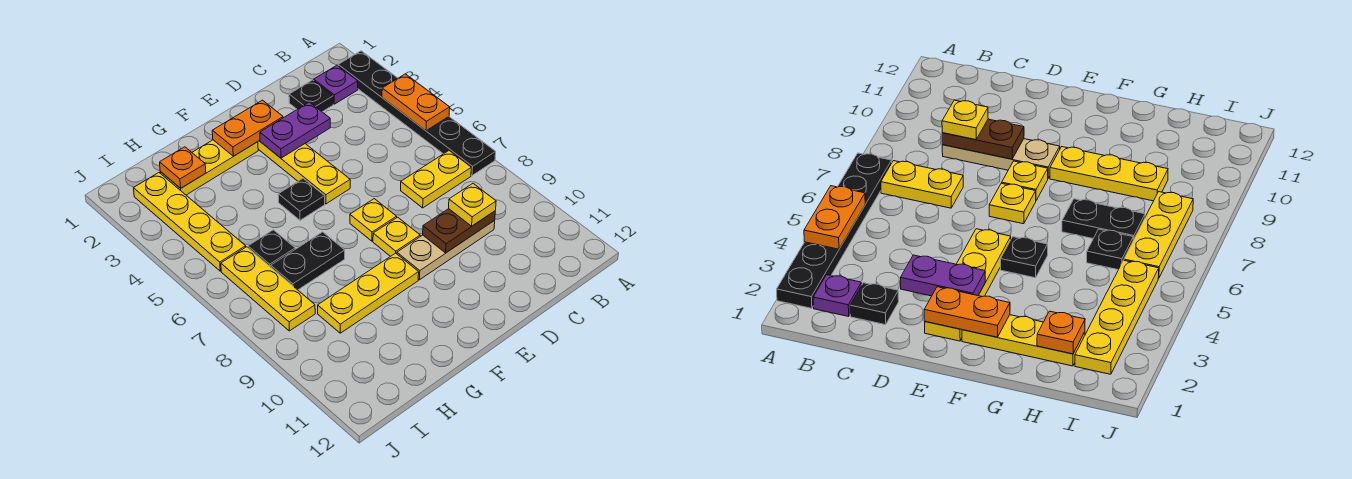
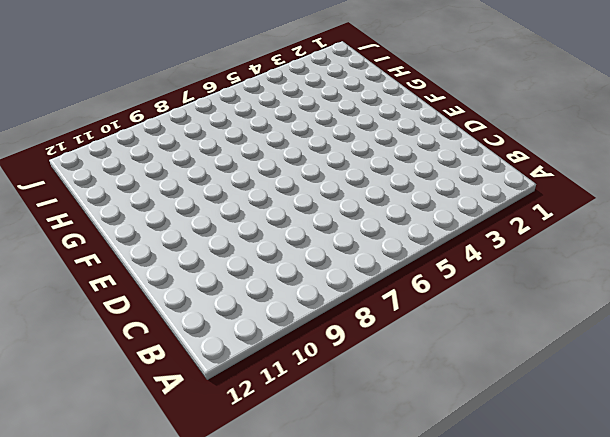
none -> black 1x6 plate [338,51,496,175]
none -> purple 1x1 plate [314,66,358,104]
none -> yellow 1x2 plate [401,151,471,208]

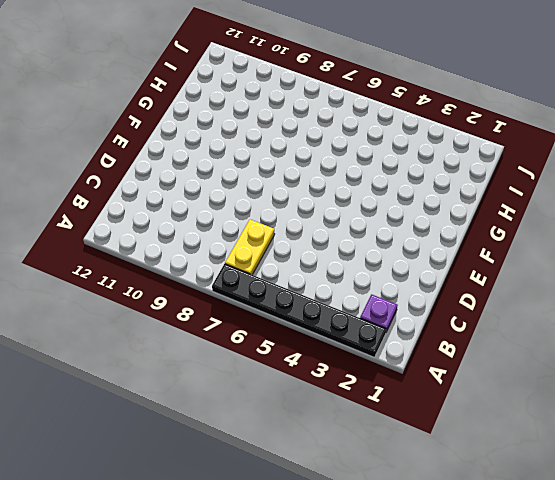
none -> black 1x1 plate [289,80,333,112]
none -> tan 1x3 plate [397,221,495,280]
none -> yellow 1x4 plate [258,140,350,204]

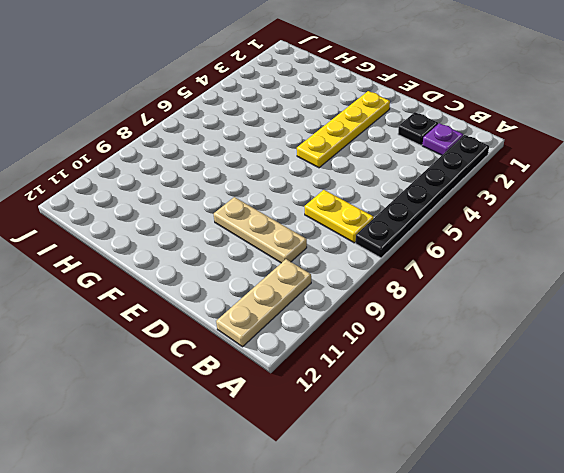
tan 1x3 plate [216,259,311,347] -> none
none -> yellow 1x1 plate [350,199,397,241]
none -> yellow 1x1 plate [373,217,420,256]
none -> yellow 1x3 plate [160,140,258,195]

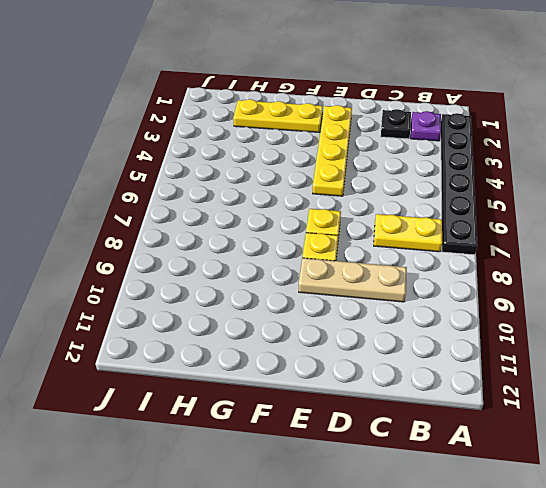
none -> black 1x1 plate [278,179,325,220]
none -> yellow 1x3 plate [318,253,419,333]
none -> black 1x2 plate [271,232,345,290]

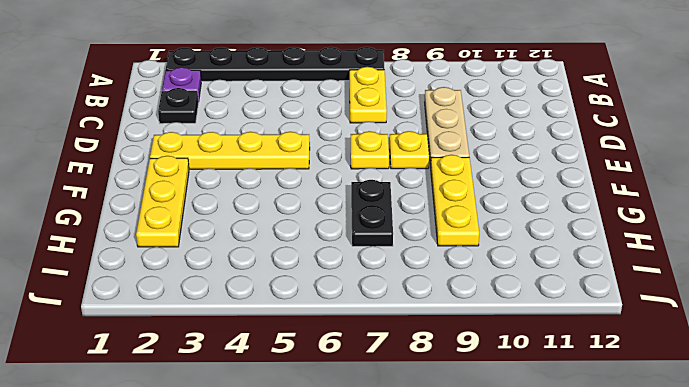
none -> black 1x1 plate [278,179,325,220]
none -> black 1x1 plate [248,230,295,267]
none -> yellow 1x4 plate [134,173,246,271]

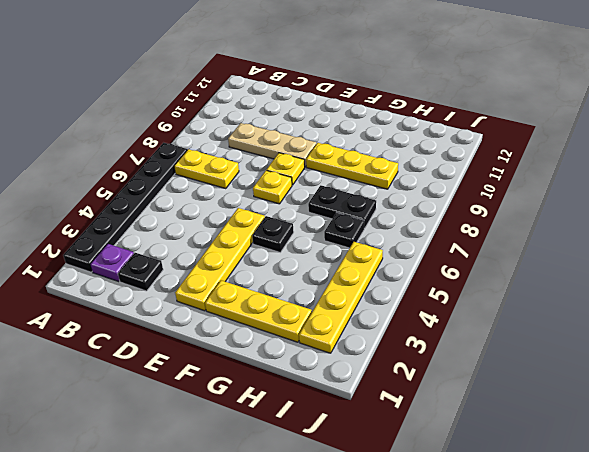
none -> yellow 1x3 plate [221,247,315,331]
none -> orange 1x2 plate [382,74,450,131]
none -> brown 1x2 plate [423,209,495,253]

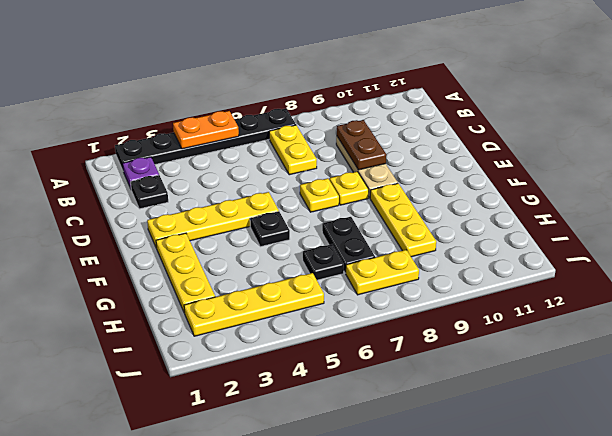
yellow 1x2 plate [346,250,419,295] -> yellow 1x3 plate [221,247,315,331]
none -> purple 1x2 plate [260,102,330,158]
none -> orange 1x2 plate [212,100,283,156]
none -> orange 1x1 plate [160,147,206,188]

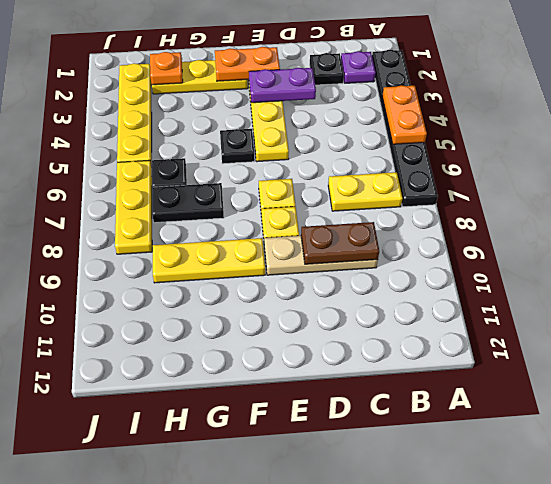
none -> yellow 1x1 plate [449,184,496,226]

